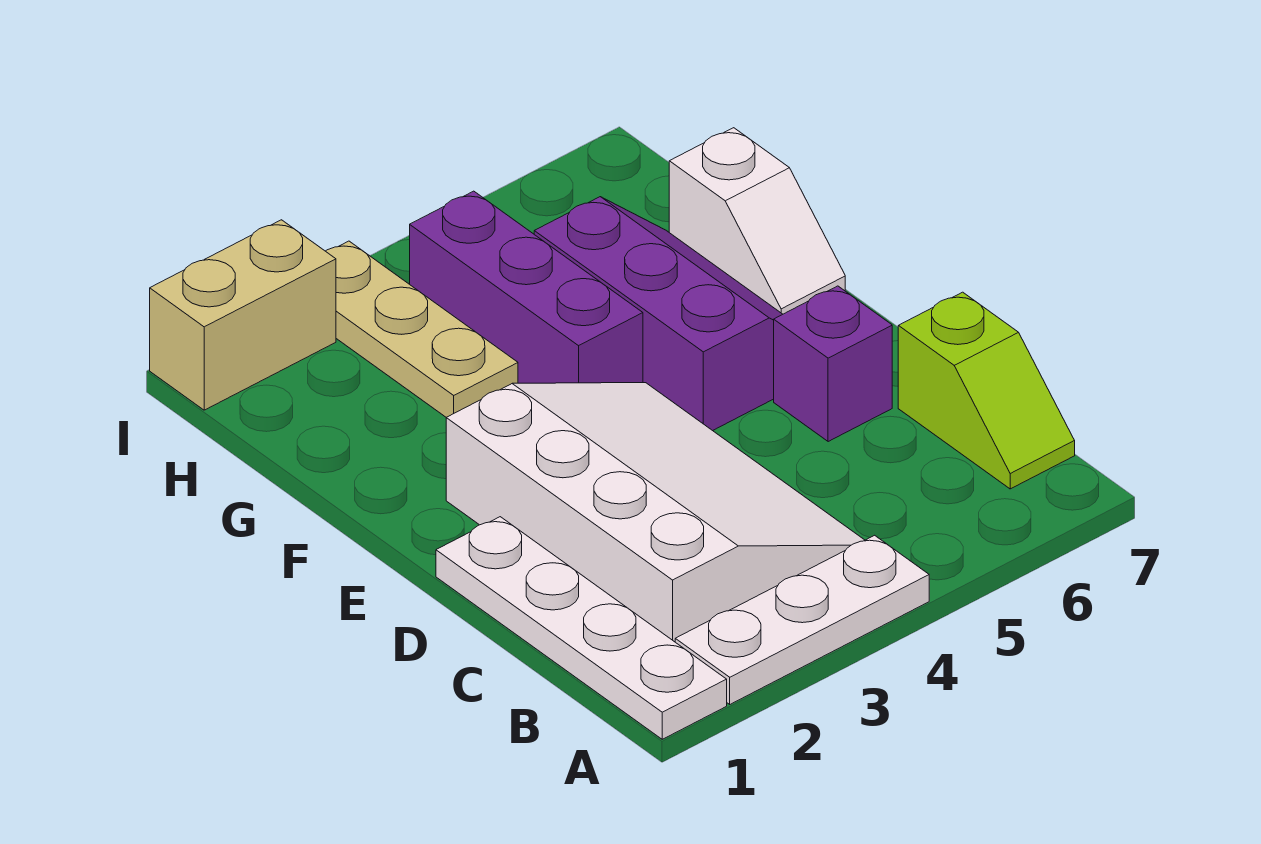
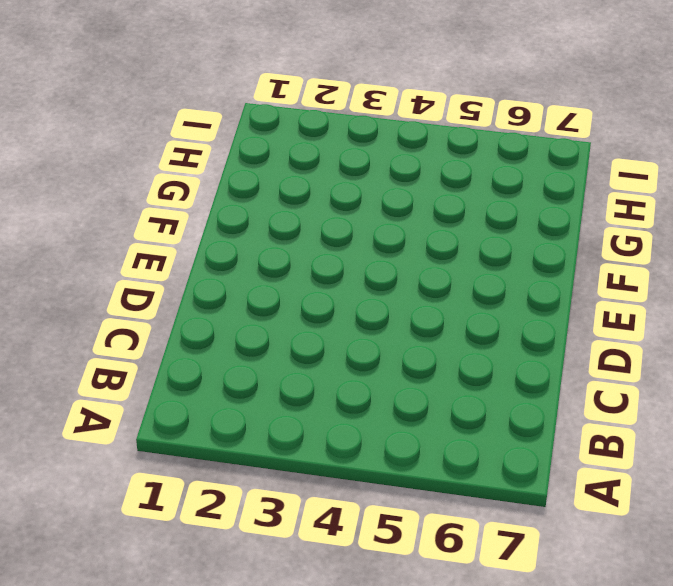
none -> white 1x4 plate [436,517,727,739]
none -> white 1x3 plate [675,535,929,704]

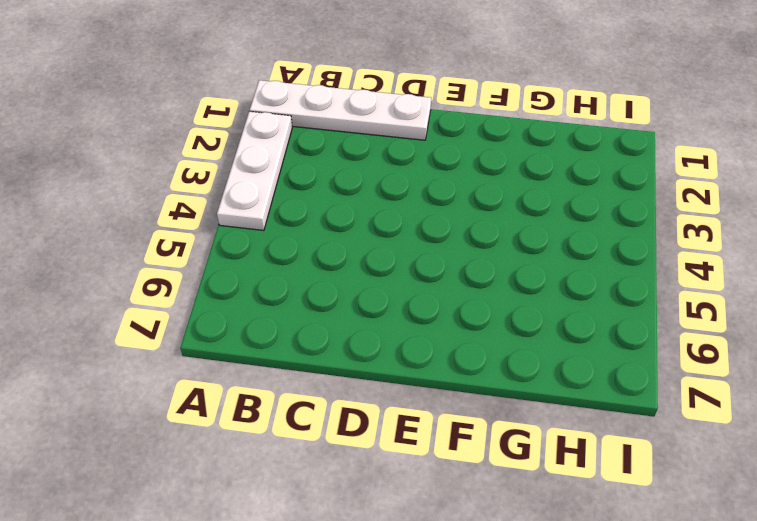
none -> white 3x4 slope [446,383,865,642]
none -> lime 1x2 slope [898,292,1075,489]

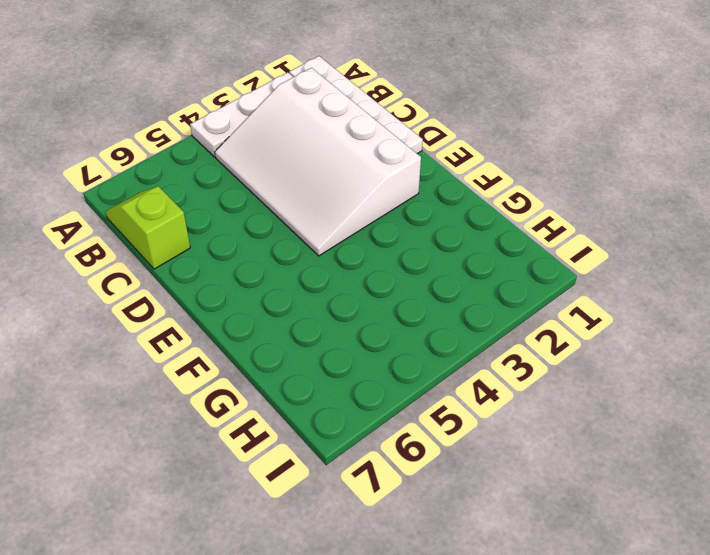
none -> purple 1x1 brick [774,286,892,442]
none -> purple 2x3 slope [534,197,783,431]

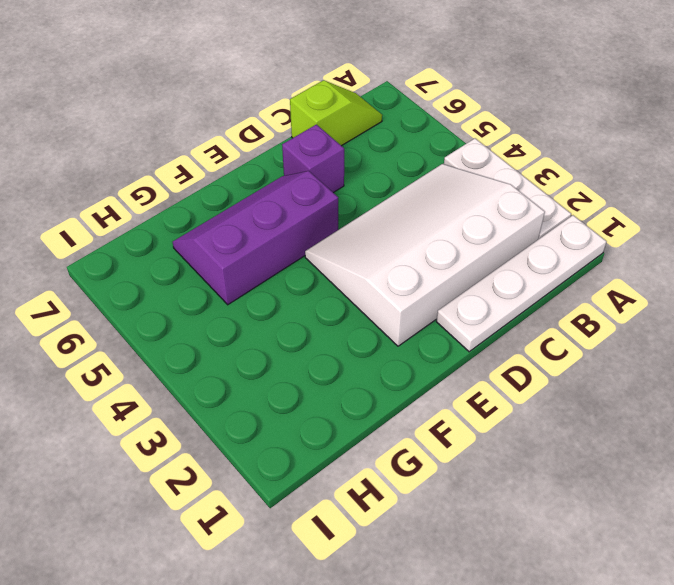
none -> purple 1x3 brick [410,191,643,383]
none -> white 1x2 slope [669,128,845,314]

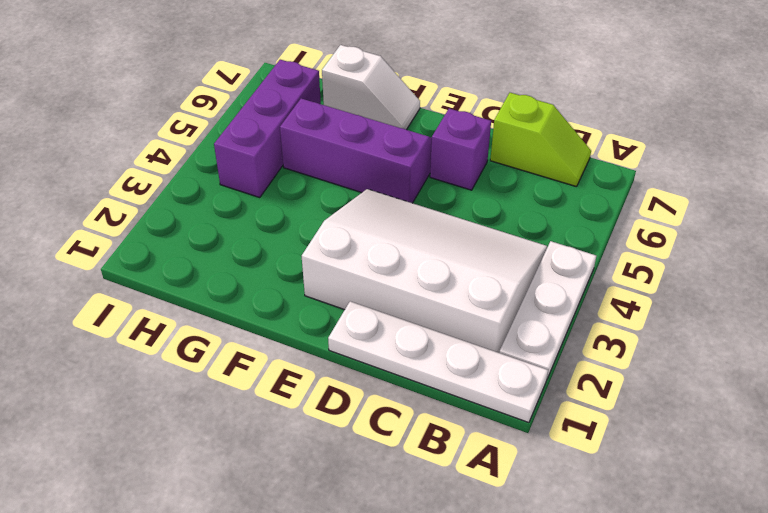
purple 1x3 brick [214,60,321,198] -> purple 1x3 brick turned to [410,191,643,383]
none -> tan 1x3 plate [326,241,518,417]
none -> tan 1x2 brick [150,220,336,410]

